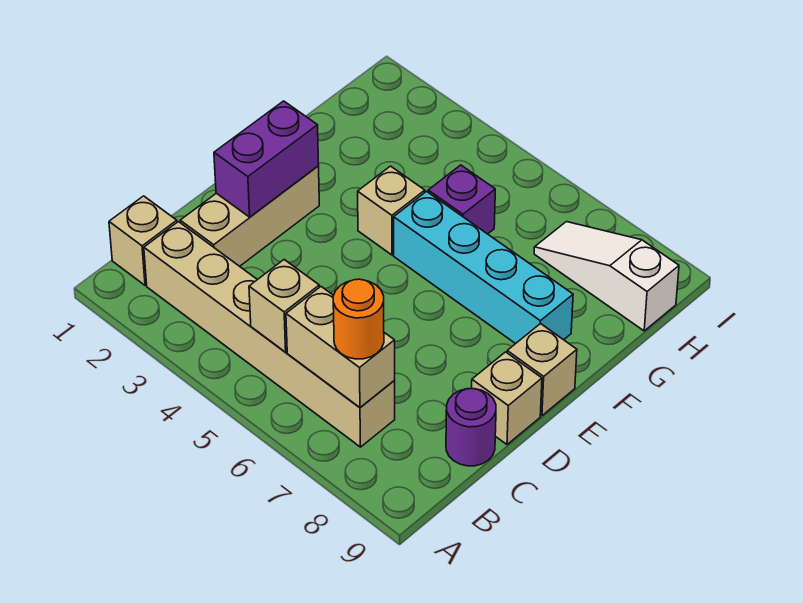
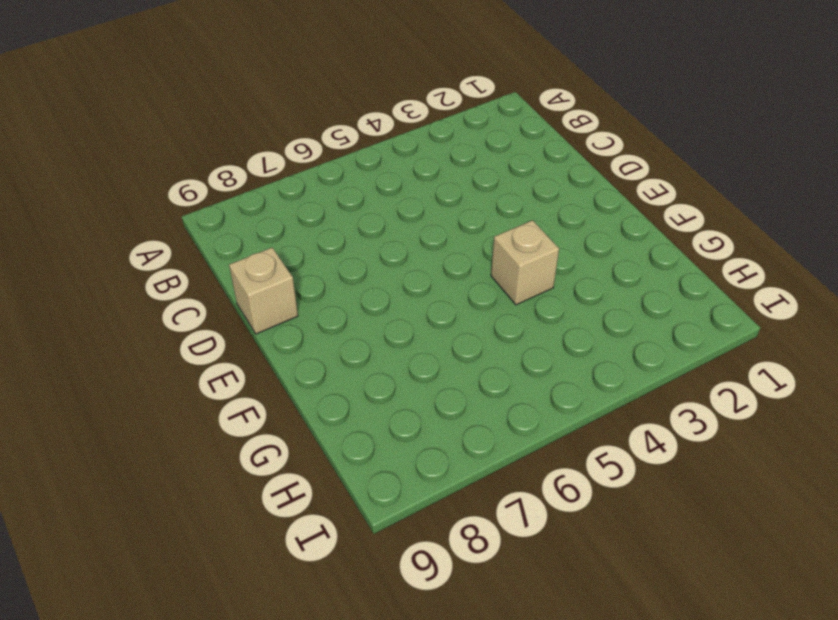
none -> tan 1x1 brick [109,196,177,285]
none -> tan 1x6 brick [144,222,395,447]
none -> tan 1x3 brick [180,166,319,266]

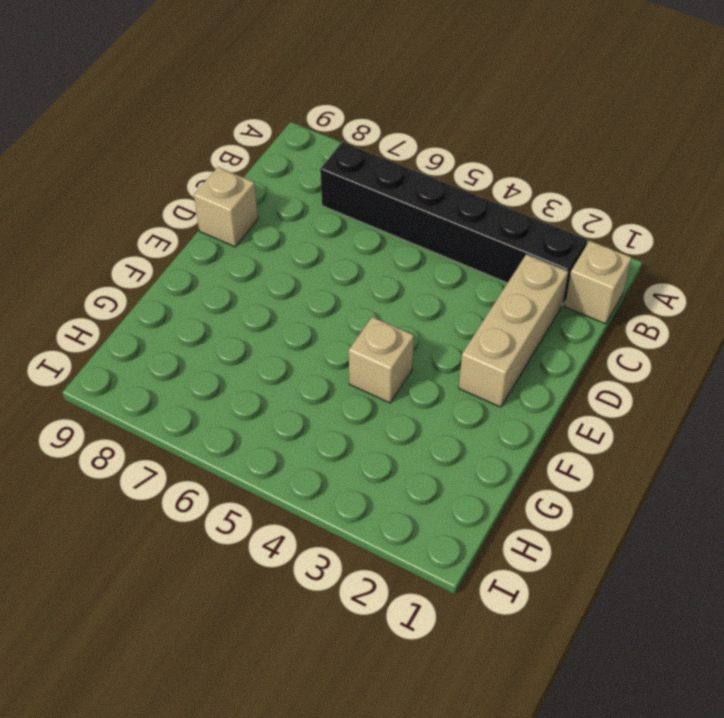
black 1x6 brick [320,142,587,305] -> tan 1x6 brick [144,222,395,447]
none -> purple 1x1 round brick [446,389,496,466]
none -> tan 1x1 brick [507,323,577,416]
none -> cyan 1x4 brick [394,191,573,344]

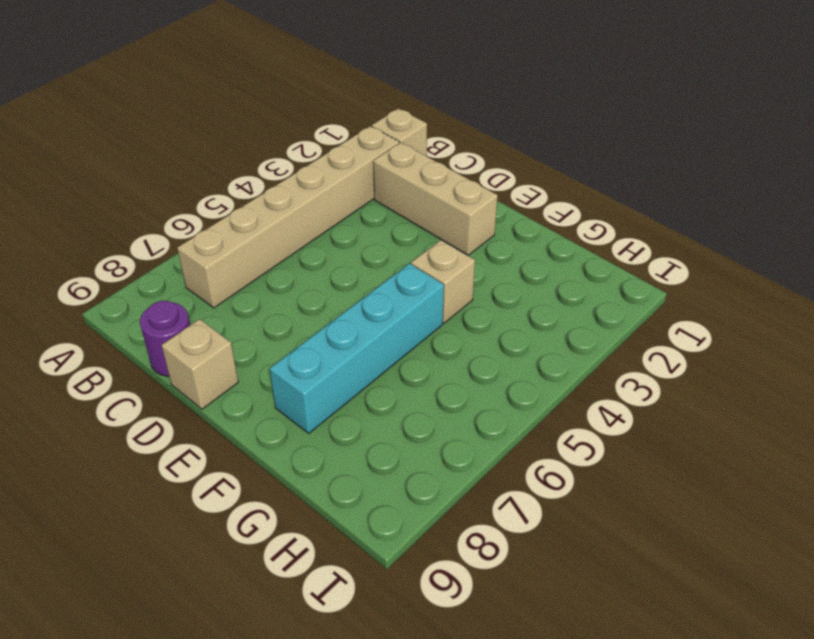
none -> tan 1x1 brick [507,323,577,416]
none -> purple 1x1 brick [428,165,495,234]
none -> white 1x3 slope [534,222,679,331]

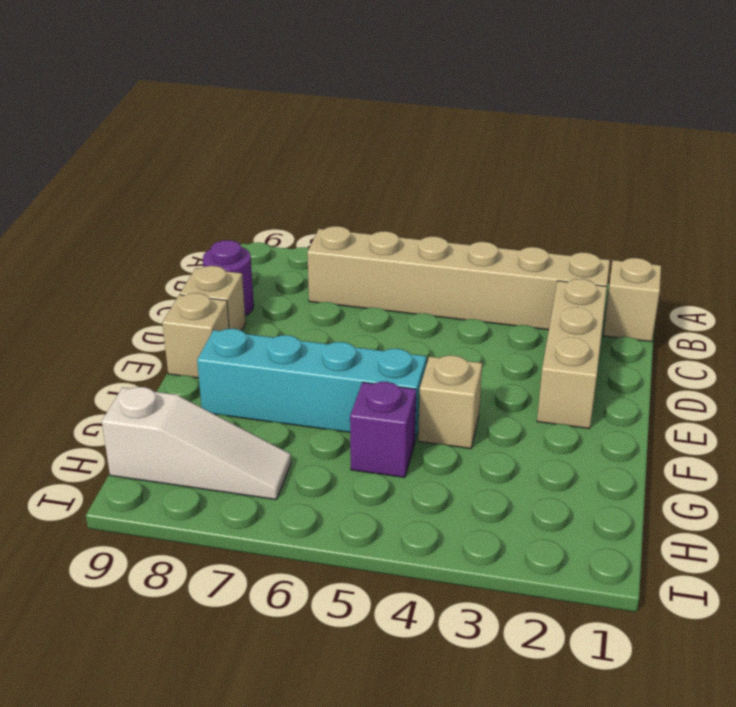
none -> tan 1x1 brick [249,260,319,352]
none -> tan 1x2 brick [286,287,395,407]
none -> purple 1x2 brick [214,101,319,217]

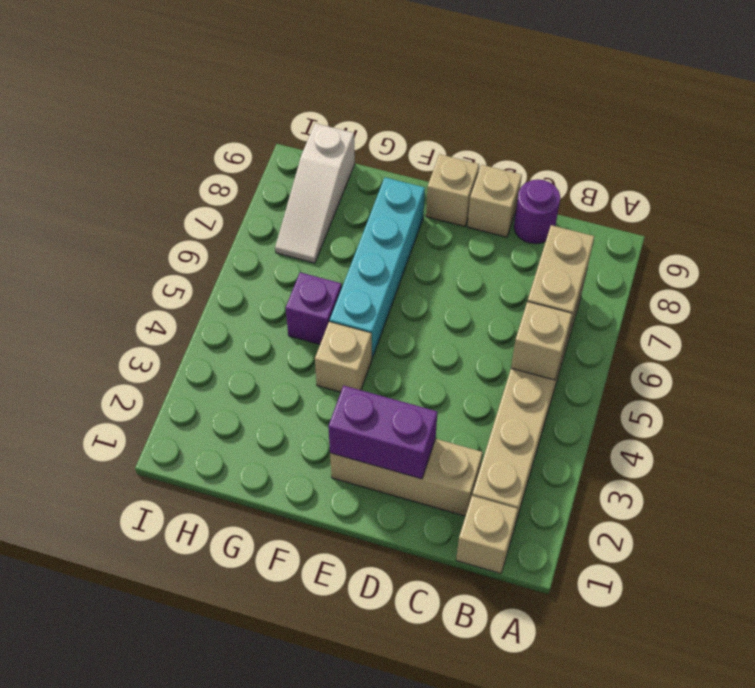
none -> orange 1x1 round brick [333,279,384,359]

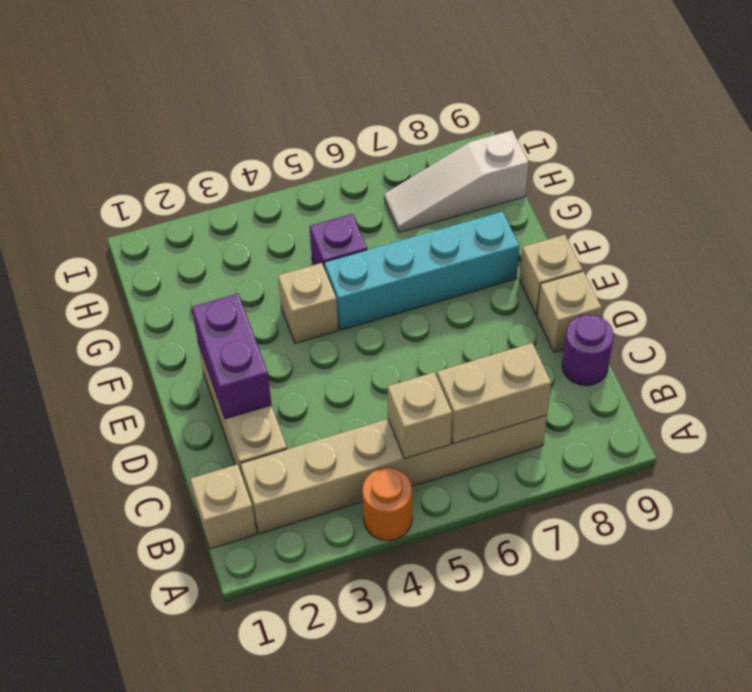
orange 1x1 round brick [362,468,412,541] -> orange 1x1 round brick moved to [333,279,384,359]

